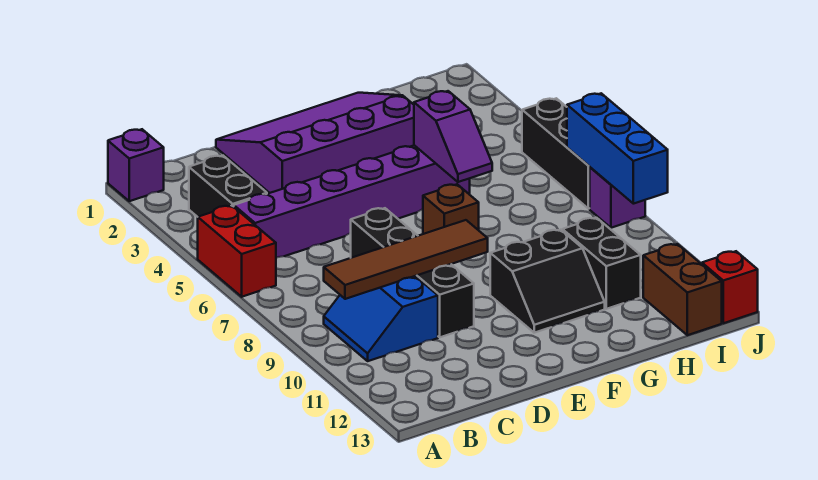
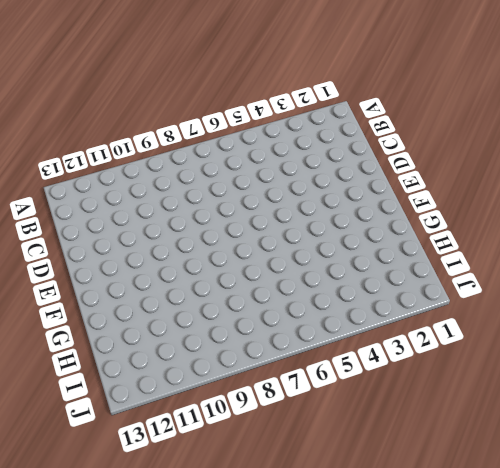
none -> purple 1x1 brick [108,129,164,201]
none -> red 1x2 brick [198,206,276,297]
none -> black 1x2 brick [189,156,267,217]

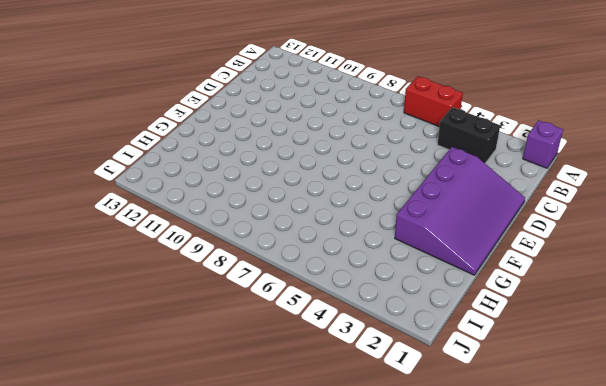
none -> purple 1x6 brick [234,145,470,258]
none -> blue 2x2 slope [324,276,438,361]
none -> black 1x4 brick [351,208,474,337]

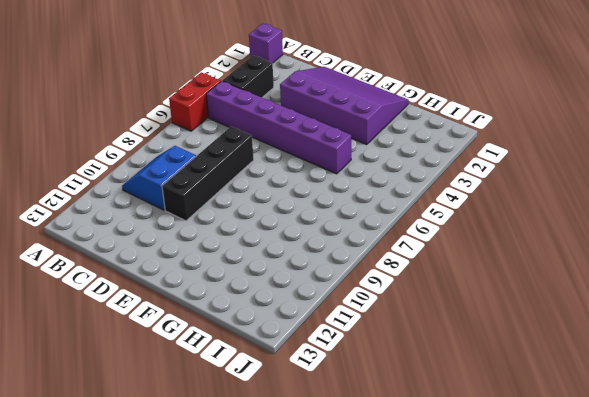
none -> brown 1x1 brick [423,184,479,234]
none -> black 2x2 slope [490,230,605,333]
none -> black 1x2 brick [562,218,641,309]

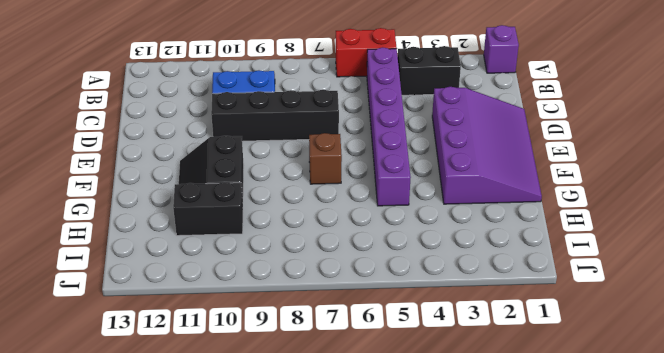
none -> brown 1x2 brick [643,244,722,335]
none -> black 1x3 brick [522,98,590,209]
none -> purple 1x1 brick [590,167,645,228]

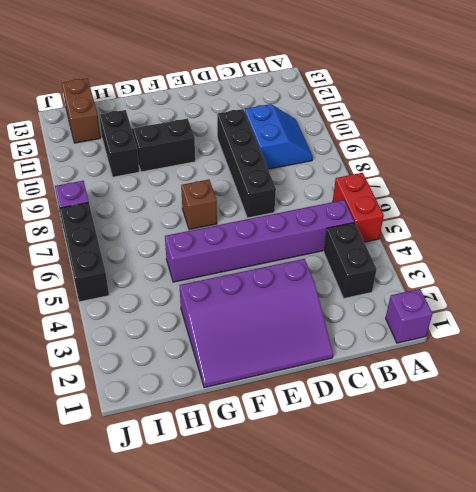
none -> red 1x1 brick [702,251,758,323]
none -> brown 1x4 tile [324,220,488,299]
none -> purple 1x2 slope [414,91,492,182]

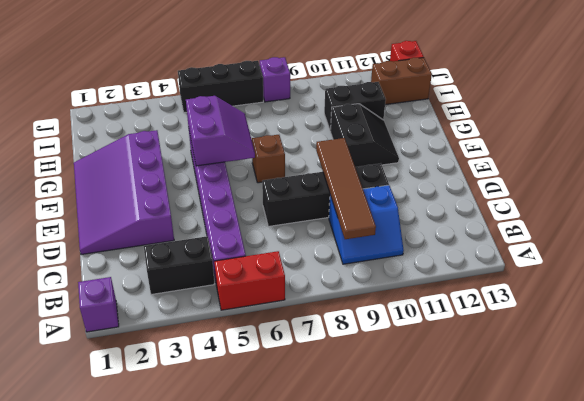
purple 2x2 slope [186,96,255,166] -> purple 1x2 slope [414,91,492,182]
none -> blue 1x3 brick [567,93,668,204]

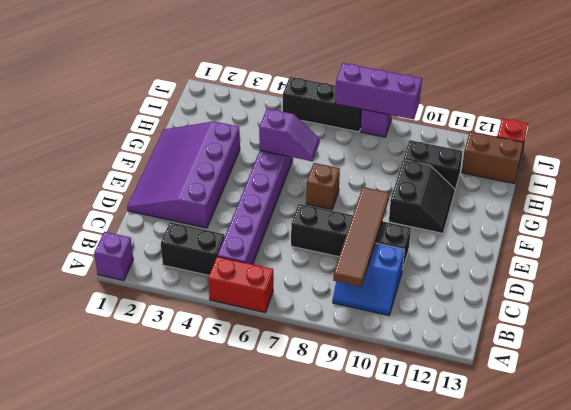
purple 1x3 brick [335,63,422,119] -> blue 1x3 brick [567,93,668,204]

